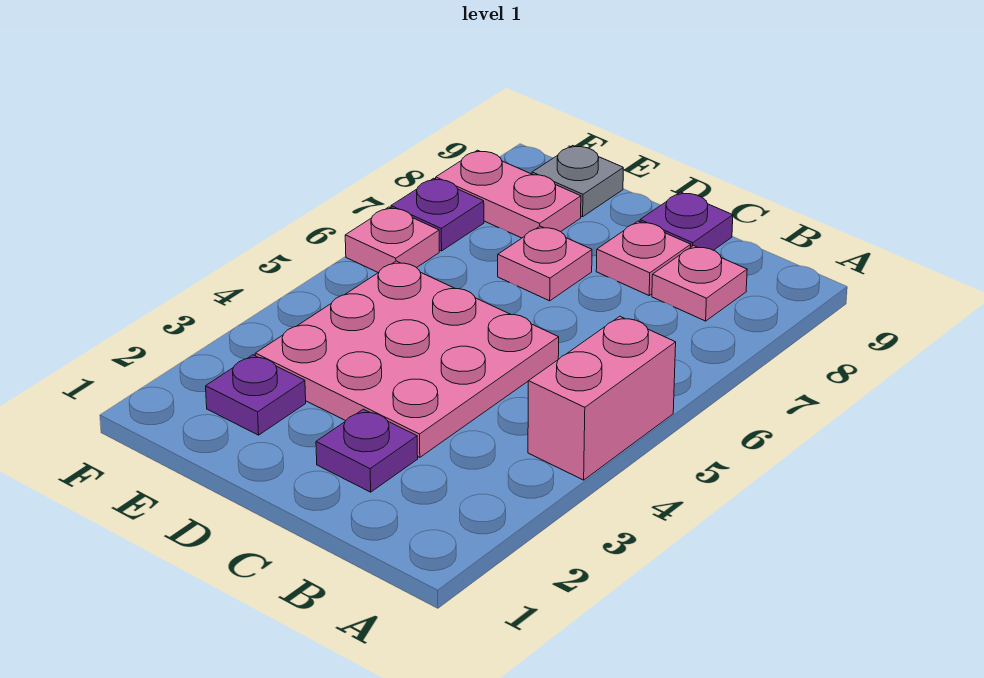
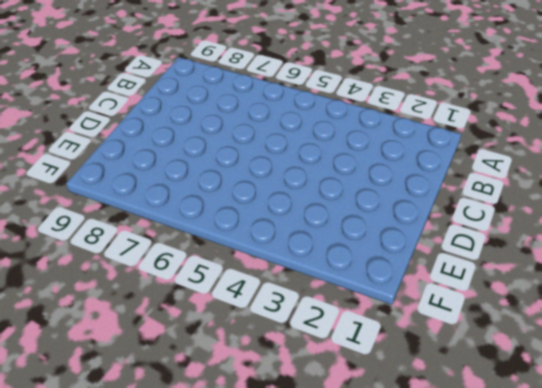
none -> pink 1x2 brick [528,316,676,480]
none -> pink 1x1 plate [652,246,747,321]
none -> purple 1x1 plate [316,409,418,492]

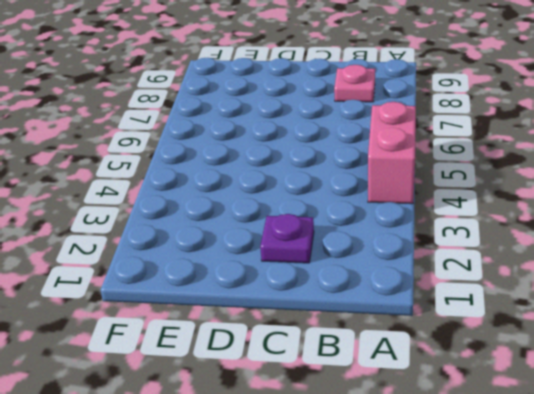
none -> pink 3x3 plate [255,261,559,457]
none -> pink 1x1 plate [596,221,691,295]
none -> purple 1x1 plate [640,192,733,250]

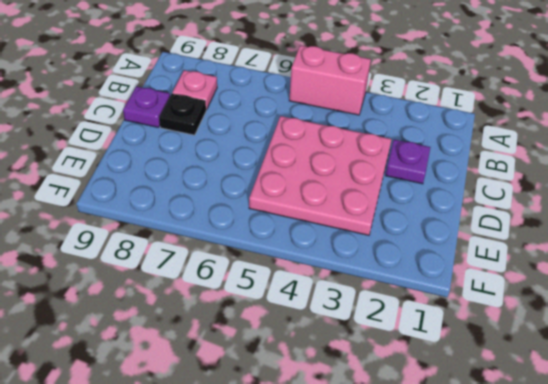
black 1x1 plate [159,94,206,135] -> pink 1x1 plate [596,221,691,295]
none -> pink 1x1 plate [498,226,592,301]
none -> purple 1x1 plate [206,355,306,435]
none -> pink 1x2 plate [436,150,581,238]

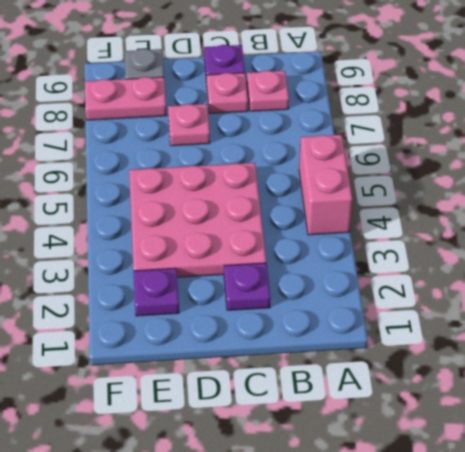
none -> pink 1x1 plate [345,207,439,273]
none -> purple 1x1 plate [391,178,484,251]

